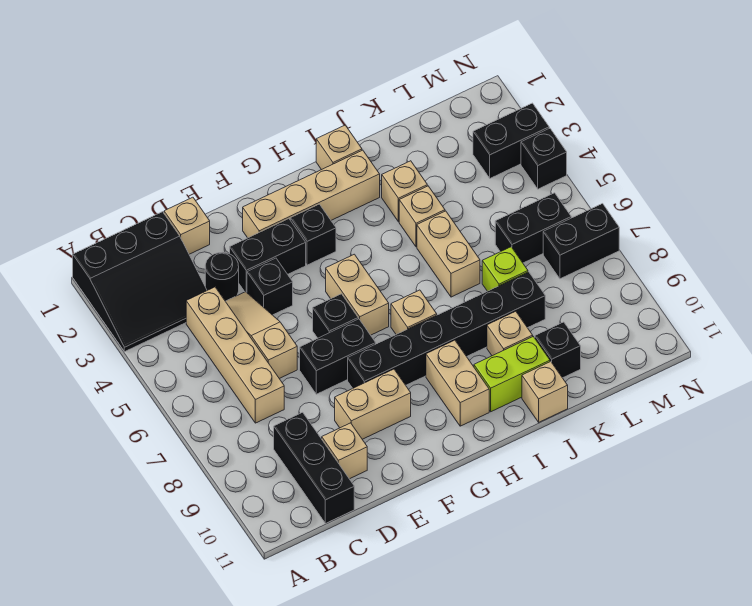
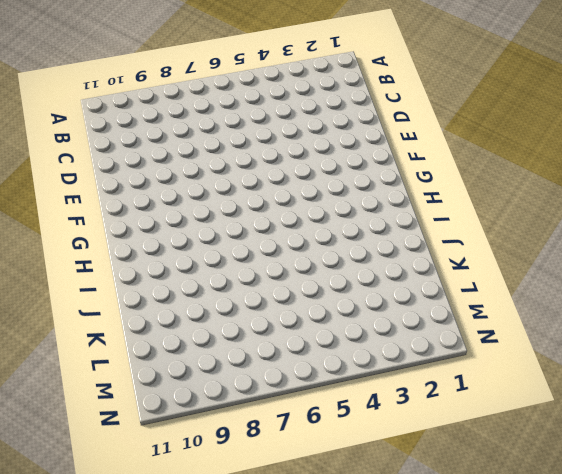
none -> black 3x3 slope [73,212,207,352]
none -> tan 1x4 brick [186,287,284,423]
none -> black 1x3 brick [274,412,354,523]
none -> tan 1x1 brick [164,197,210,254]

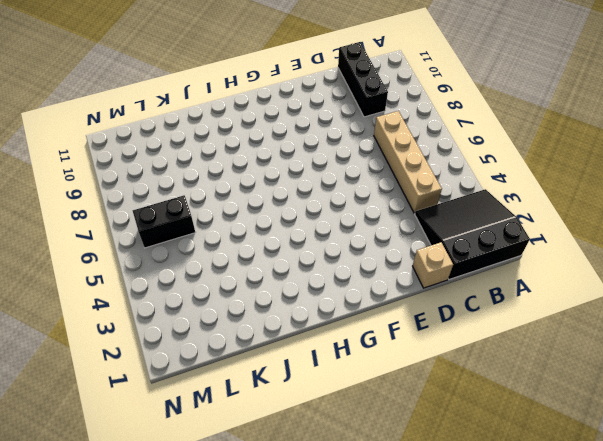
none -> black 1x1 round brick [205,252,239,301]
none -> tan 1x3 slope [225,292,297,379]
none -> tan 1x1 brick [322,423,367,479]
none -> black 1x2 brick [230,219,306,292]

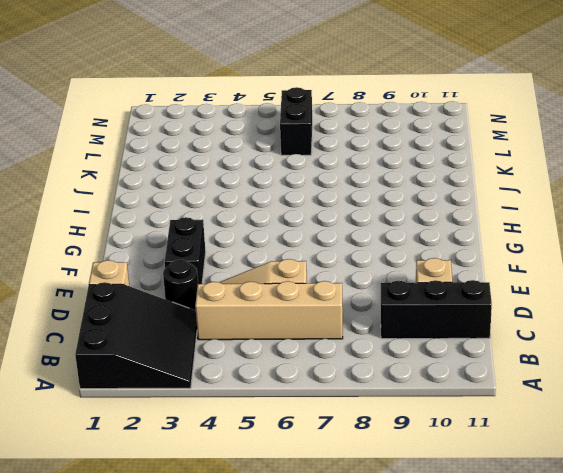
none -> black 1x1 brick [247,258,293,315]
none -> black 1x2 brick [300,319,376,394]
none -> tan 1x2 brick [335,369,411,439]
none -> tan 1x4 brick [243,150,380,238]

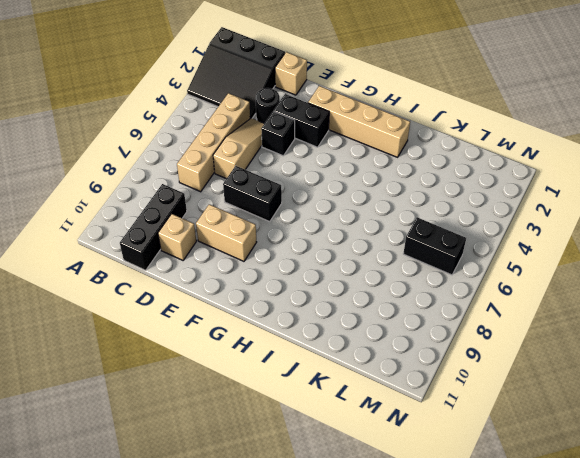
none -> black 1x1 brick [313,294,358,338]
none -> black 1x6 brick [348,272,545,388]
none -> black 1x1 brick [290,204,336,265]
none -> tan 1x2 brick [326,254,389,335]

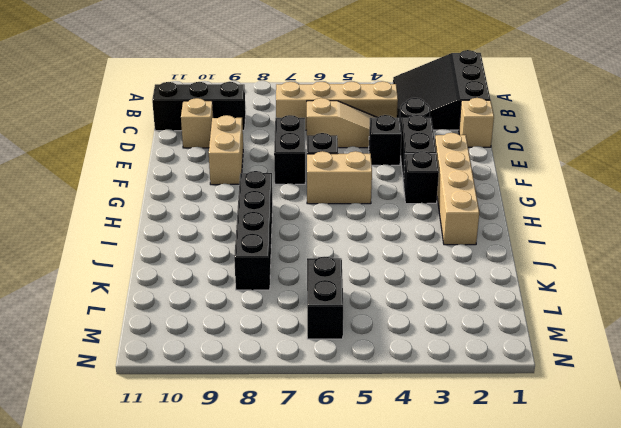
black 1x4 brick [234,171,273,290] -> black 1x6 brick [348,272,545,388]
none -> tan 1x1 brick [391,290,437,334]
none -> tan 1x2 brick [426,340,489,426]
none -> tan 1x1 brick [316,125,362,170]
none -> lime 1x2 brick [474,337,550,412]

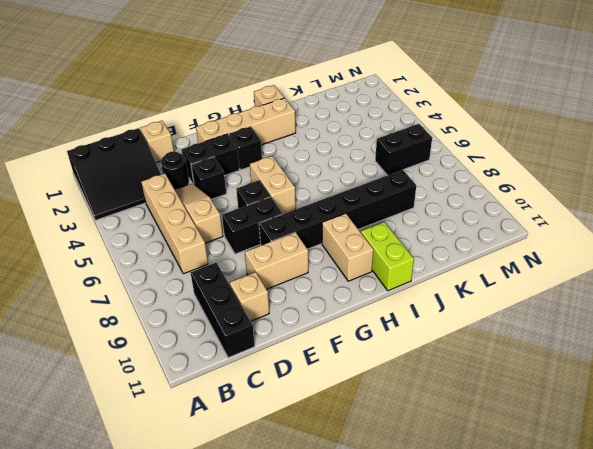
lime 1x2 brick [361,222,414,291] -> lime 1x2 brick turned to [474,337,550,412]
none -> tan 1x1 brick [391,290,437,334]
none -> tan 1x1 brick [382,161,427,222]
none -> tan 1x1 brick [399,186,445,247]
none -> tan 1x2 brick [417,211,480,297]

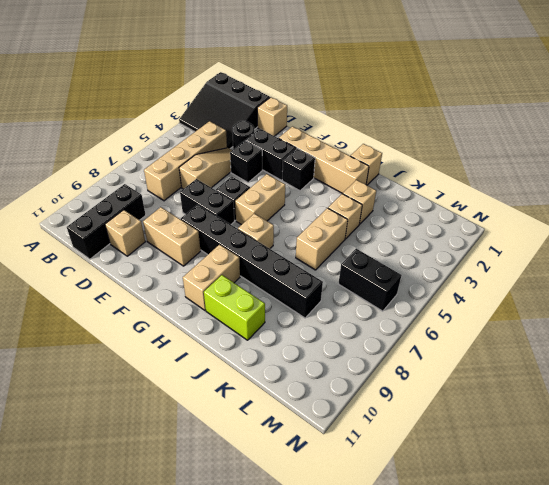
none -> tan 1x1 brick [487,311,533,356]
none -> tan 1x1 brick [522,362,568,422]
none -> lime 1x1 brick [482,247,528,291]
none -> black 1x1 brick [535,322,581,378]

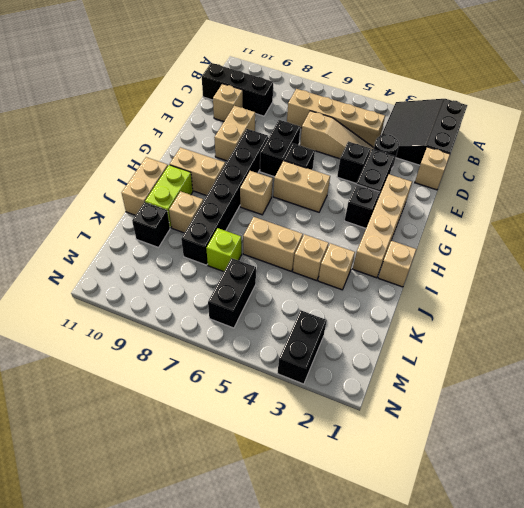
tan 1x2 brick [122,157,168,215] -> tan 1x1 brick [522,362,568,422]
none -> black 1x2 brick [543,204,619,279]
none -> black 1x1 brick [521,128,567,189]

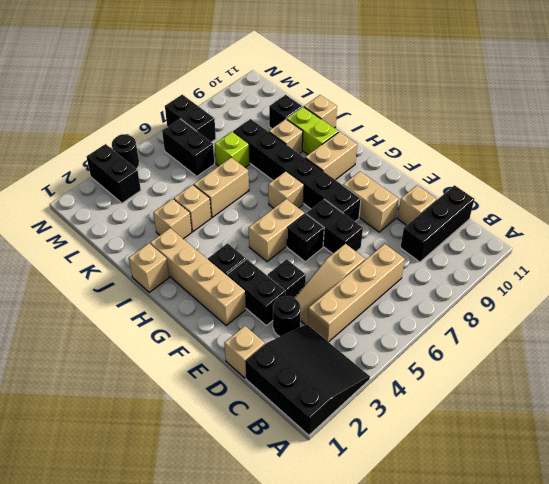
black 1x1 round brick [112,134,139,169] -> black 1x1 brick [521,128,567,189]

